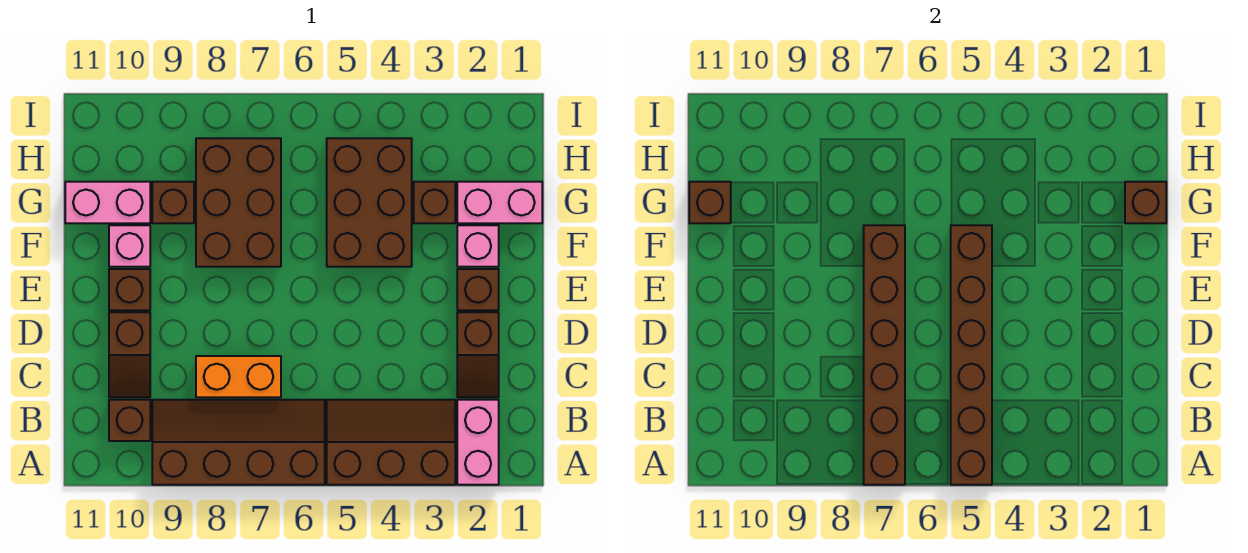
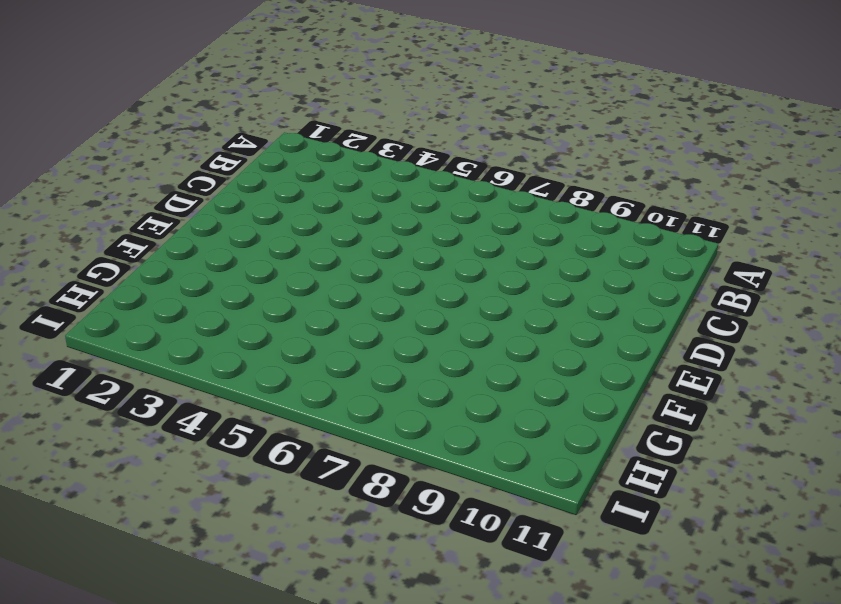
none -> pink 1x2 brick [457,400,499,485]
none -> brown 2x3 slope [327,400,455,485]
none -> brown 2x4 slope [152,400,325,485]

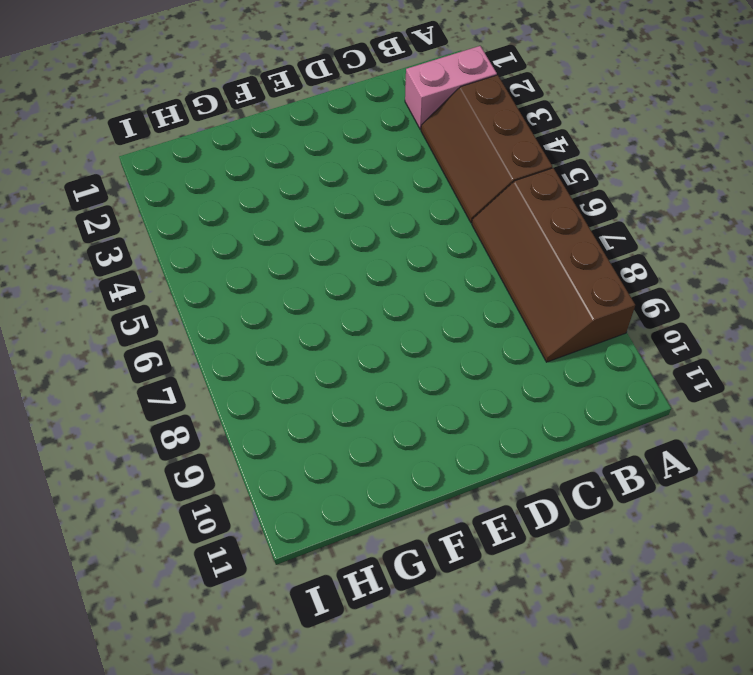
none -> brown 1x1 brick [109,400,150,441]
none -> brown 1x2 slope [457,312,499,397]
none -> orange 1x2 brick [196,356,281,397]

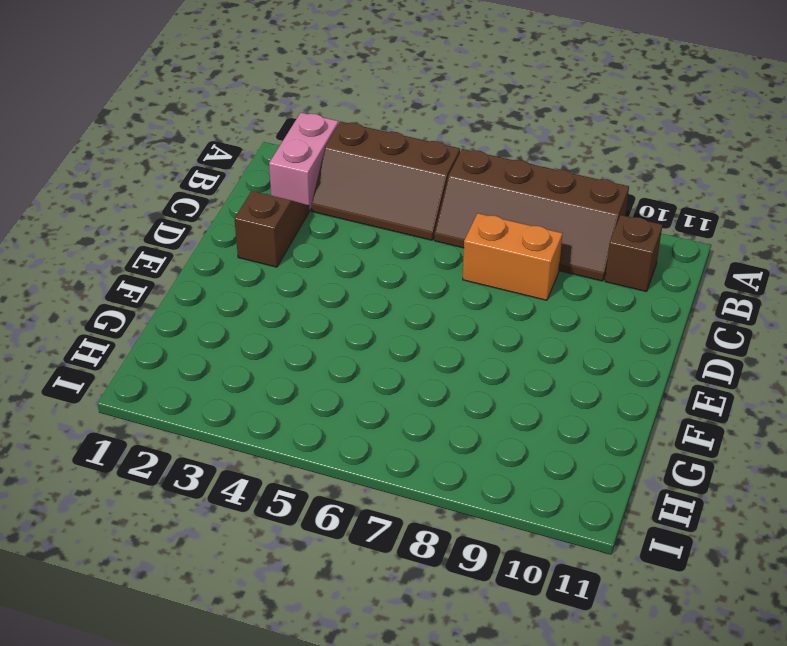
none -> brown 1x2 slope [109,312,150,397]
none -> brown 1x1 brick [457,269,499,310]
none -> brown 1x1 brick [109,269,150,310]

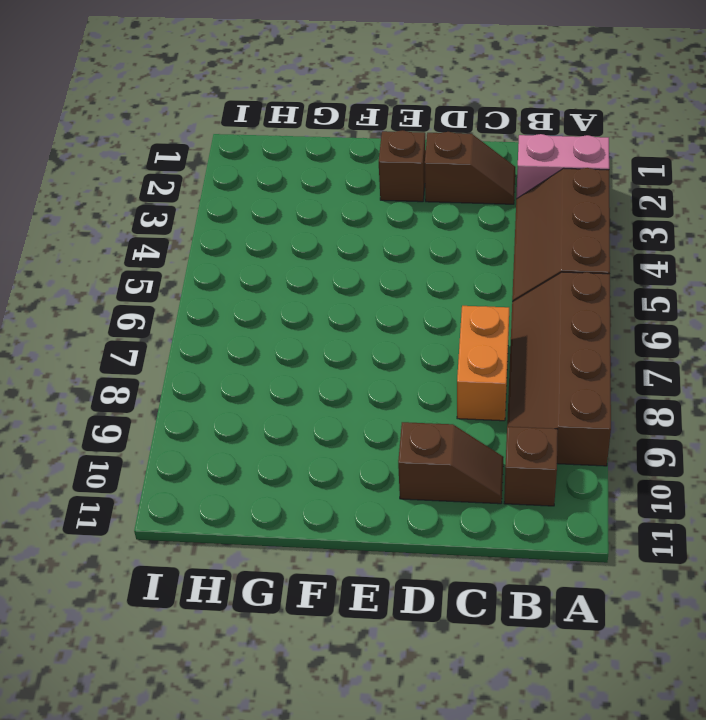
none -> brown 1x1 brick [109,269,150,310]
none -> pink 1x1 brick [457,225,499,267]
none -> brown 2x3 brick [327,138,412,267]

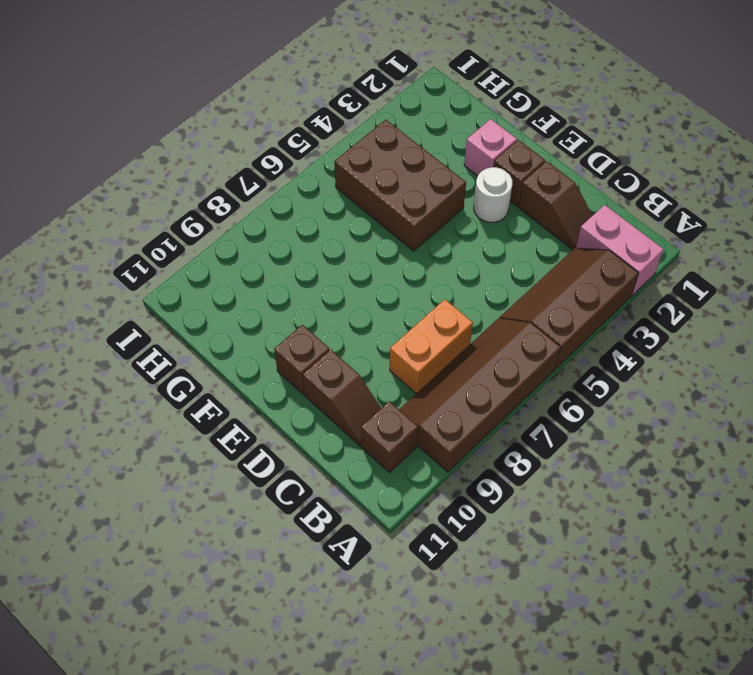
white 1x1 round brick [474,167,512,222] -> none
none -> brown 2x3 brick [196,138,281,267]
none -> pink 1x1 brick [109,225,150,267]
none -> pink 1x2 brick [457,182,542,223]

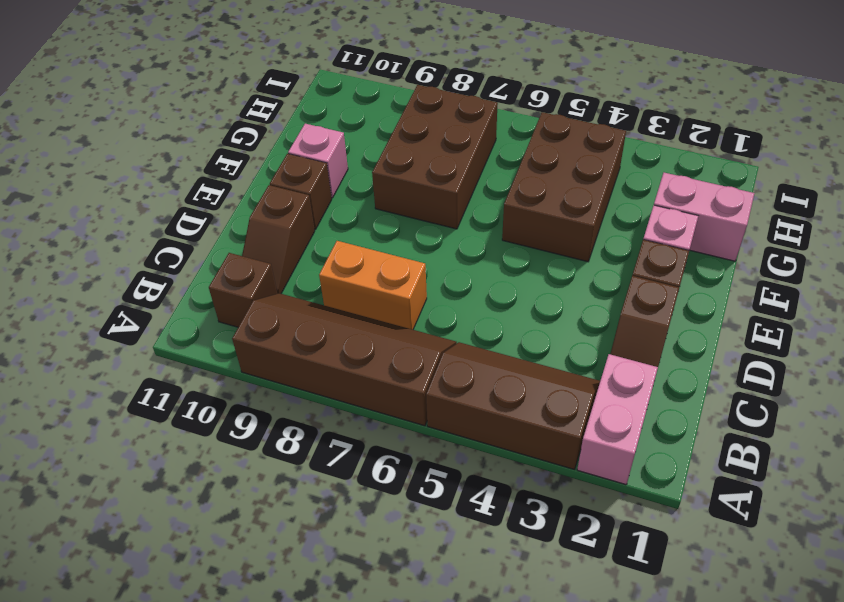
none -> brown 1x1 brick [414,182,455,223]
none -> brown 1x1 brick [152,182,194,223]
none -> pink 1x2 brick [65,182,150,223]

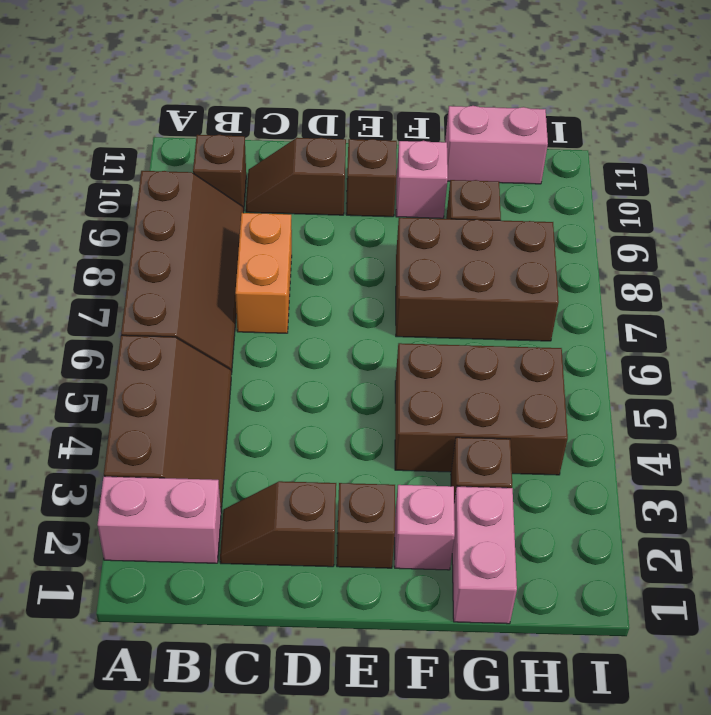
pink 1x2 brick [445,106,548,184] -> pink 1x2 brick turned to [65,182,150,223]
none -> brown 1x6 brick [951,225,992,485]
none -> brown 1x6 brick [864,225,905,485]
none -> brown 1x1 brick [1125,182,1166,223]

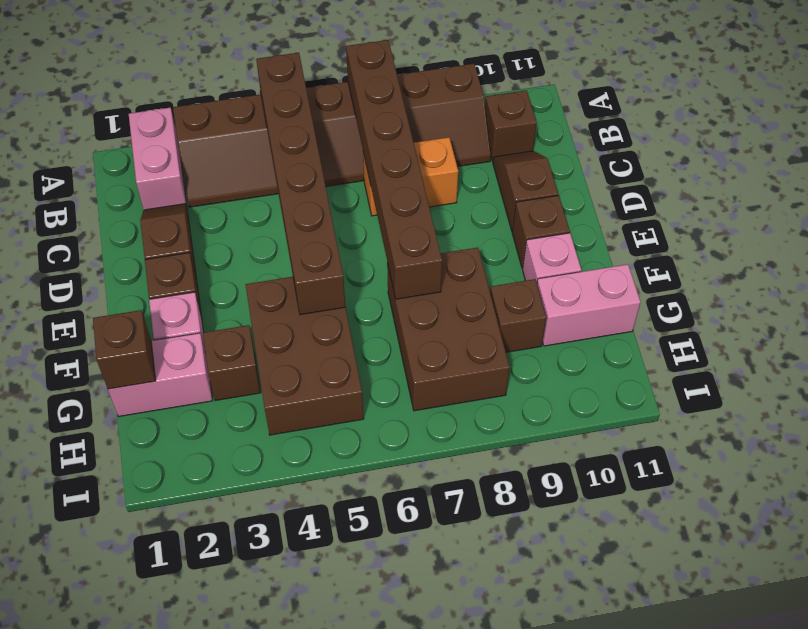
none -> brown 1x1 brick [689,182,731,223]

